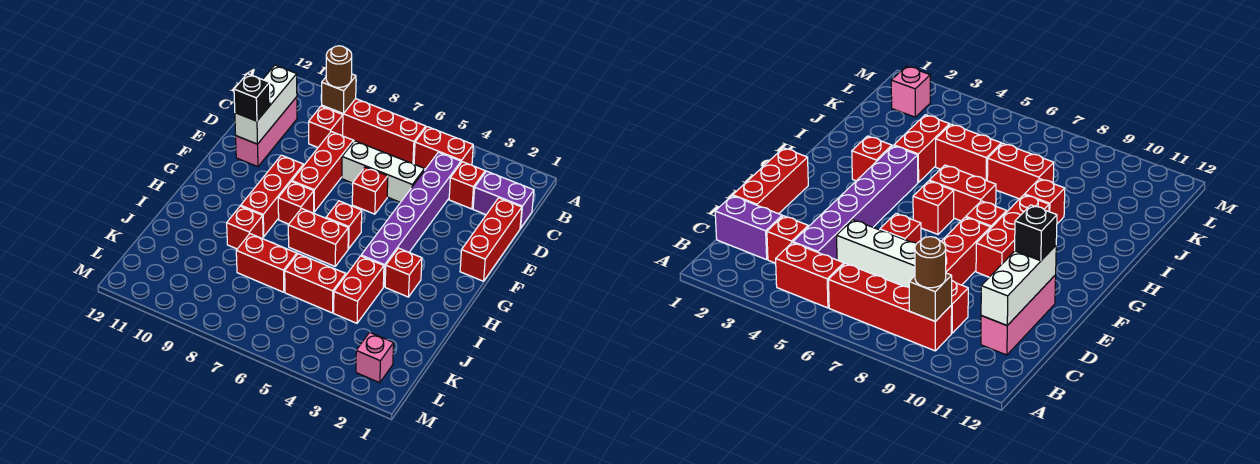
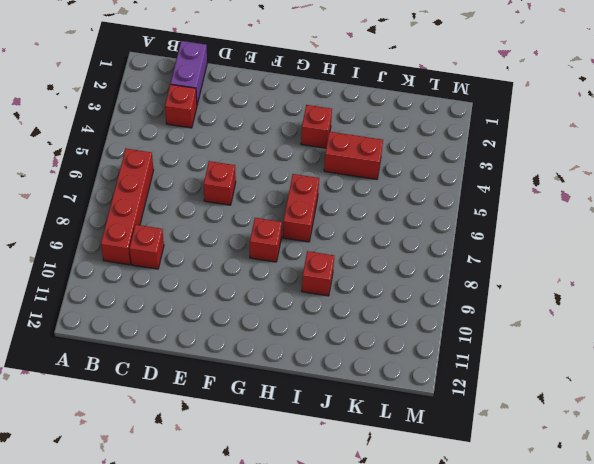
none -> red 1x2 brick [414,127,473,169]
none -> purple 1x6 brick [361,152,461,287]
none -> pink 1x3 brick [236,97,297,167]

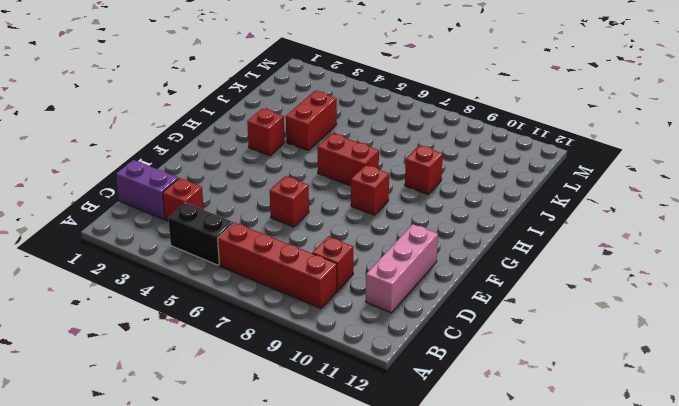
black 1x2 brick [168,203,233,265] -> red 1x2 brick [414,127,473,169]
none -> purple 1x6 brick [361,152,461,287]
none -> red 1x3 brick [460,198,522,281]
none -> white 1x3 brick [342,141,425,202]

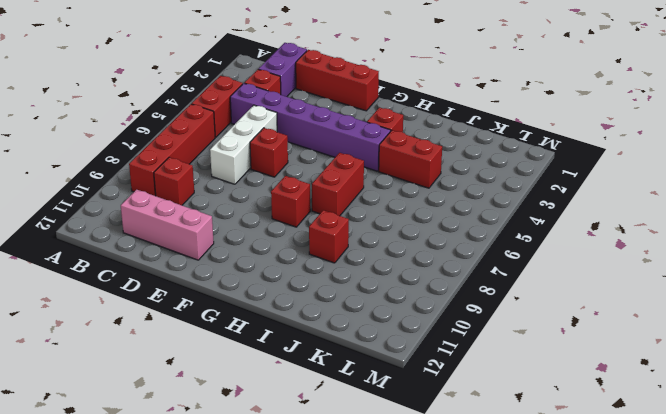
none -> red 1x3 brick [292,132,353,212]
none -> red 1x3 brick [241,155,304,237]
none -> red 1x1 brick [326,201,362,249]

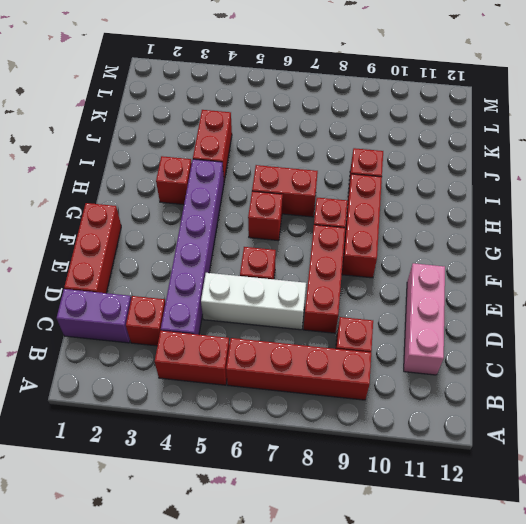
none -> red 1x2 brick [285,254,346,313]
none -> red 1x2 brick [236,234,297,292]
none -> pink 1x1 brick [356,332,394,383]

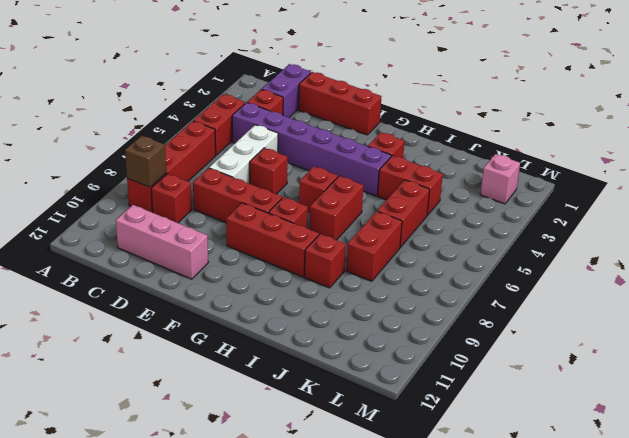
none -> white 1x3 brick [235,65,297,144]
none -> brown 1x1 round brick [326,46,352,87]
none -> black 1x1 brick [234,74,270,121]

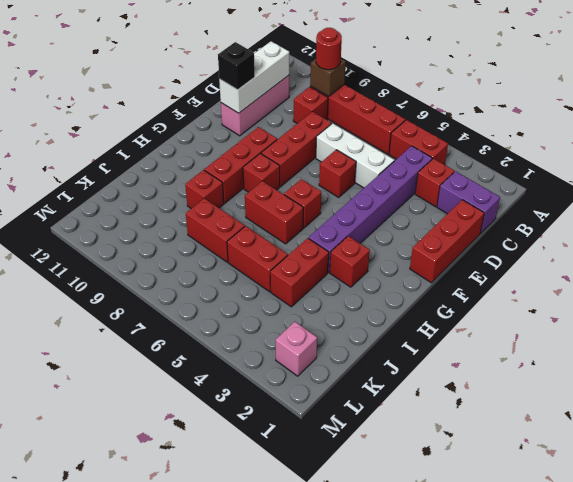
red 1x1 round brick [316,28,342,70] -> brown 1x1 round brick [326,46,352,87]

